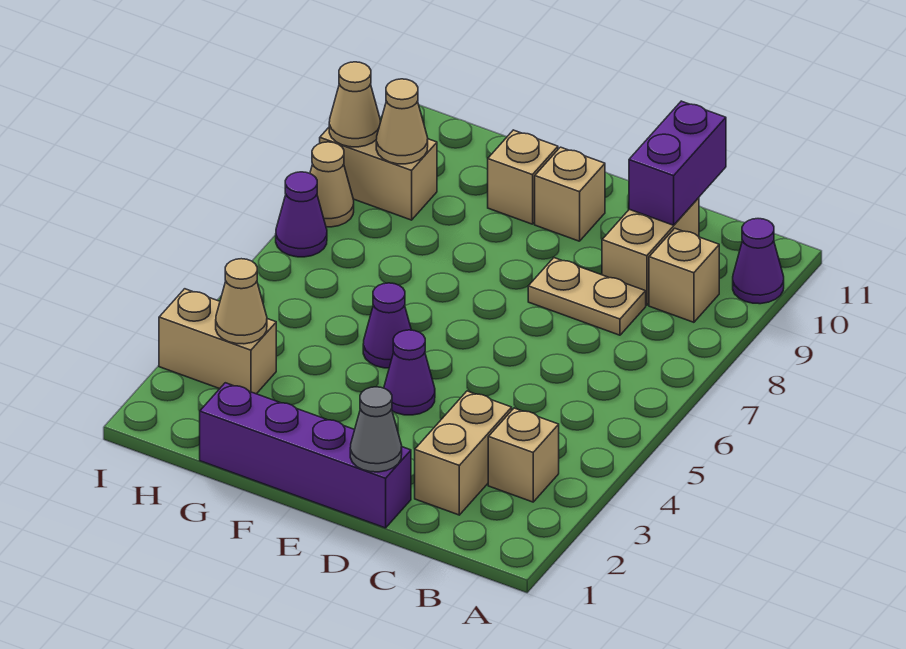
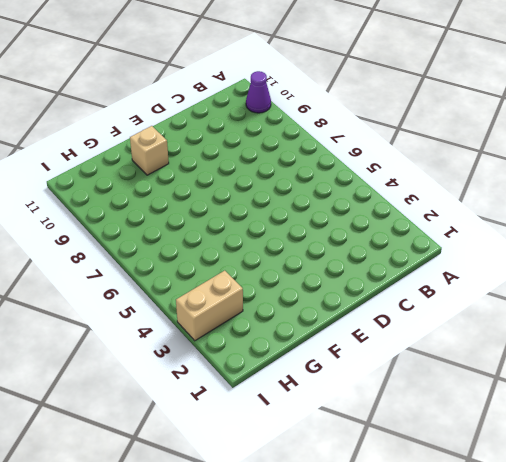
none -> tan 1x1 brick [488,408,559,502]
none -> tan 1x1 brick [649,228,719,322]
none -> tan 1x2 brick [415,391,512,515]

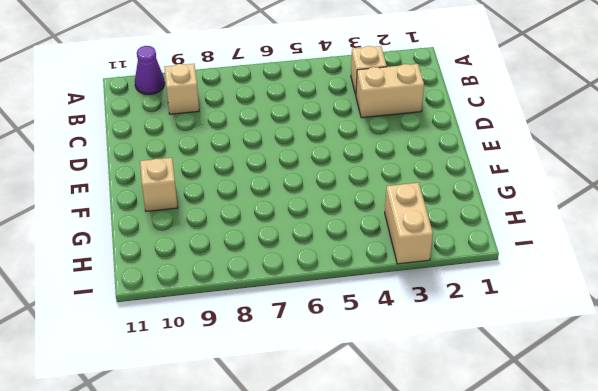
none -> tan 1x2 plate [528,258,646,335]
none -> tan 1x2 brick [602,198,699,305]
none -> purple 1x4 brick [200,383,411,528]

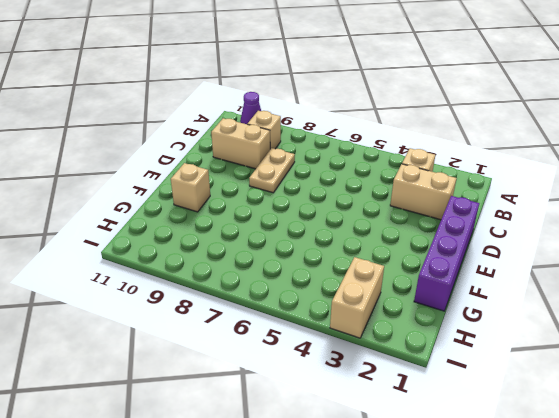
none -> purple 1x1 cone [384,330,435,415]
none -> tan 1x1 brick [535,147,605,241]
none -> purple 1x1 cone [363,283,411,368]

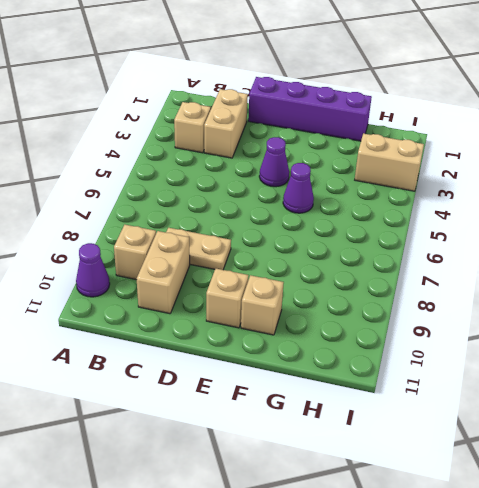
none -> tan 1x2 brick [320,128,437,220]
none -> purple 1x1 cone [276,172,327,257]
none -> tan 1x1 cone [310,142,354,227]

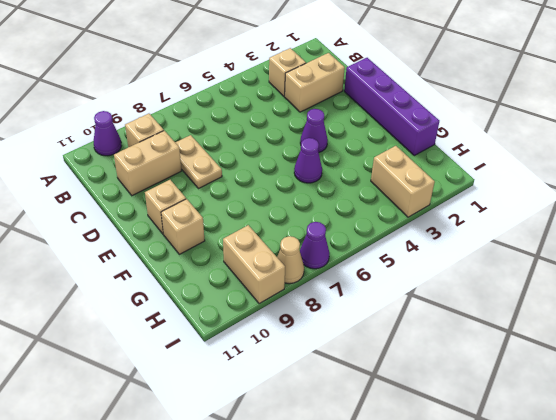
none -> purple 1x2 brick [629,101,726,225]
none -> grey 1x1 cone [350,387,402,472]
none -> tan 1x1 cone [216,259,267,344]

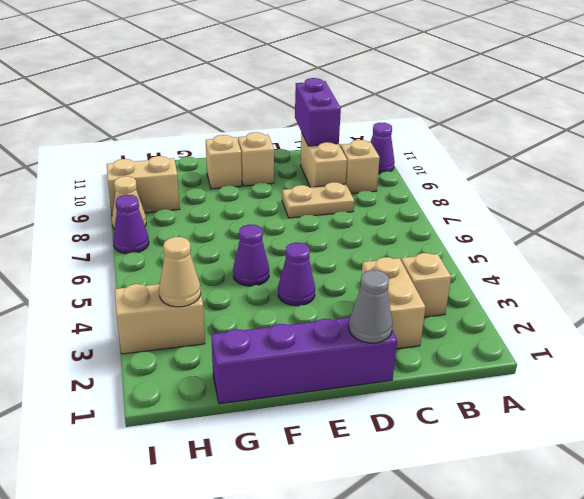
none -> tan 1x1 cone [376,79,428,164]
none -> tan 1x1 cone [329,62,381,147]

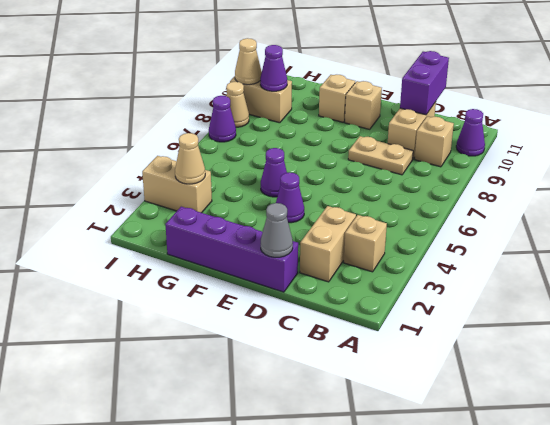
purple 1x1 cone [260,45,287,91] -> tan 1x1 cone [376,79,428,164]

